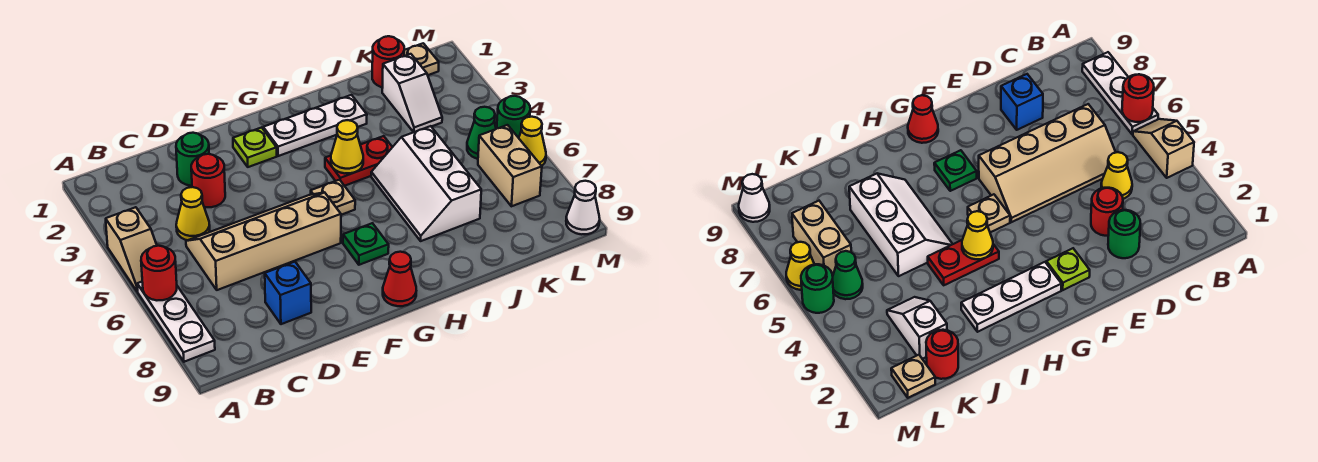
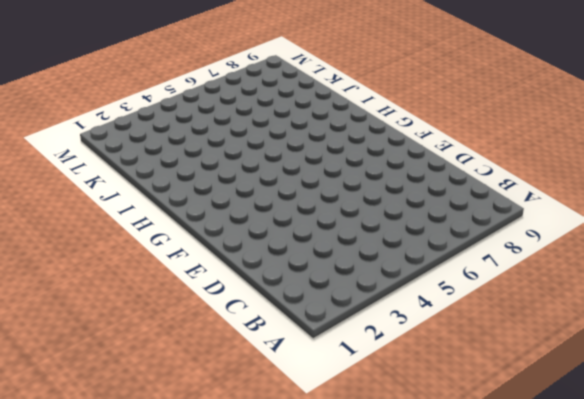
none -> tan 1x2 slope [106,207,157,292]
none -> white 1x3 plate [137,282,215,362]
none -> yellow 1x1 cone [176,187,210,240]

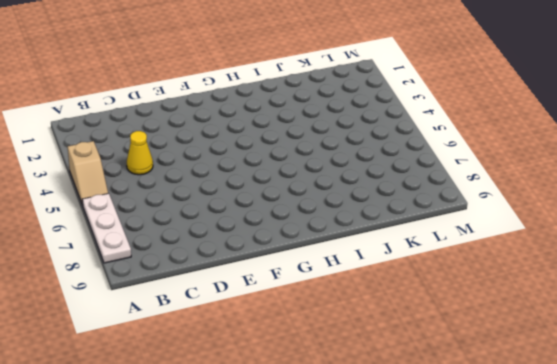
none -> tan 2x4 slope [186,192,341,290]
none -> green 1x1 round brick [176,133,209,186]
none -> red 1x1 round brick [191,154,225,207]

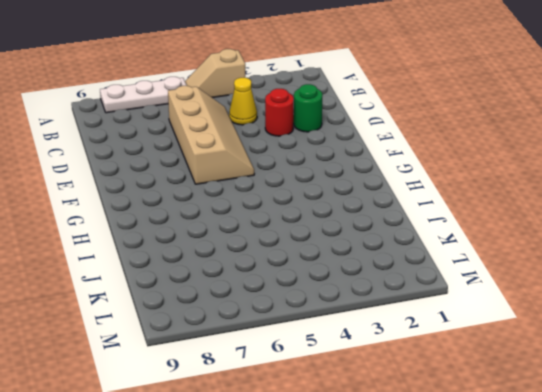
none -> blue 1x1 brick [265,262,311,324]
none -> lime 1x1 plate [233,127,277,167]
none -> white 1x3 plate [263,95,367,156]

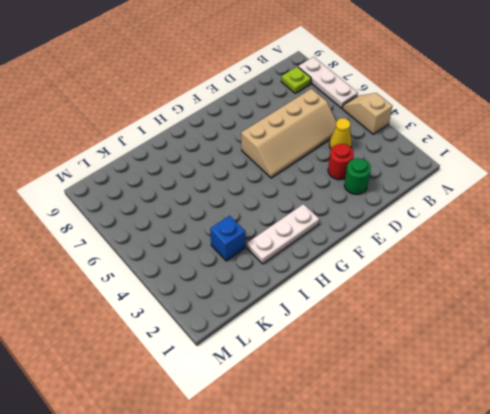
lime 1x1 plate [281,67,311,93] -> lime 1x1 plate moved to [233,127,277,167]
blue 1x1 brick [210,216,245,261] -> blue 1x1 brick moved to [265,262,311,324]
none -> tan 1x1 plate [311,180,355,215]
none -> green 1x1 plate [343,223,389,265]
none -> red 1x1 cone [383,252,416,306]

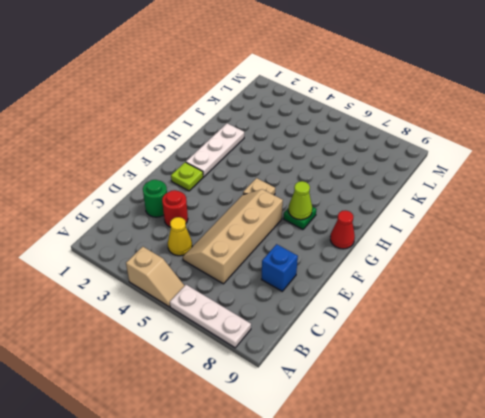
lime 1x1 cone [288,181,312,220] -> none
none -> red 1x2 plate [325,136,392,186]
none -> white 2x3 slope [371,126,481,241]
none -> red 1x1 round brick [372,36,404,87]

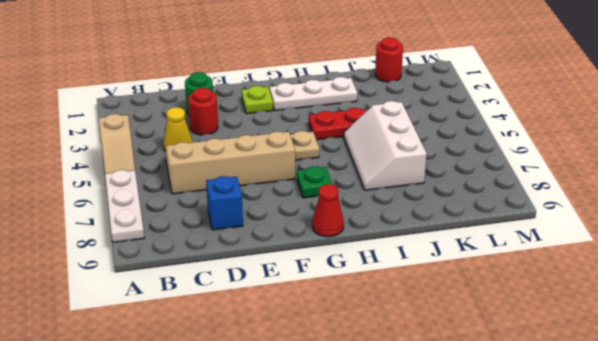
none -> white 1x2 slope [382,54,442,132]
none -> tan 1x1 plate [404,43,439,75]
none -> green 1x1 cone [467,107,496,159]

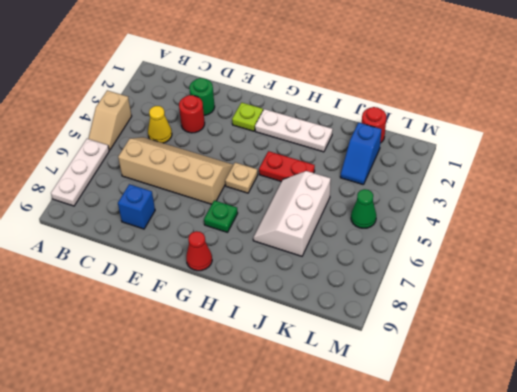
blue 1x2 slope [340,122,382,185] -> white 1x2 slope [382,54,442,132]
none -> tan 1x1 plate [404,43,439,75]
none -> tan 1x2 brick [478,125,542,206]
none -> green 1x1 round brick [497,96,530,138]

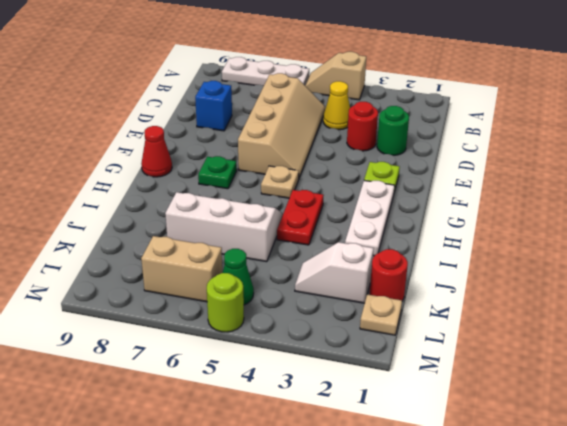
lime 1x1 round brick [207,273,244,332] -> green 1x1 round brick [497,96,530,138]
none -> yellow 1x1 cone [519,117,546,166]
none -> white 1x1 cone [566,181,600,234]
none -> red 1x1 round brick [141,246,177,300]

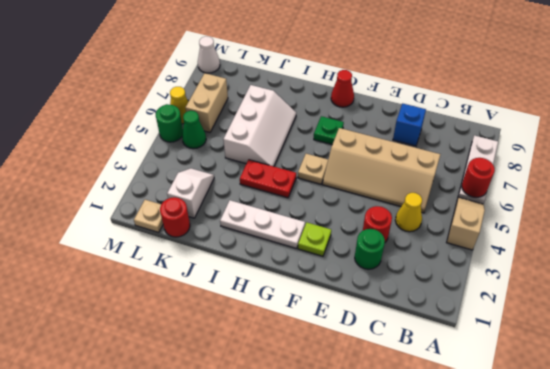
none -> yellow 1x1 cone [331,120,363,173]

